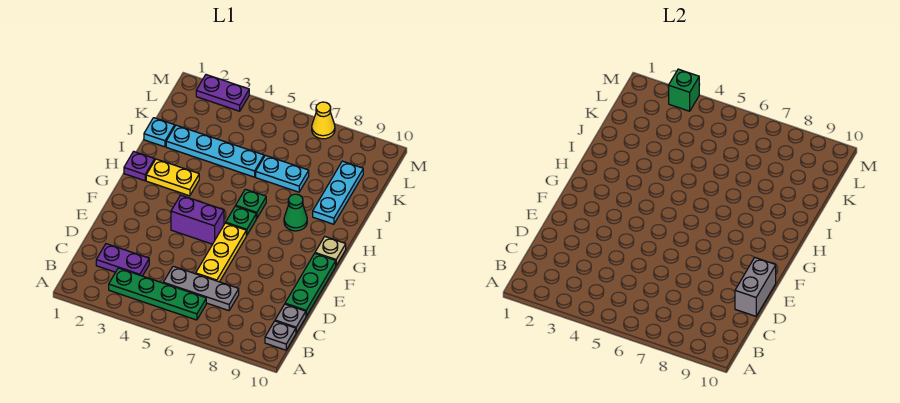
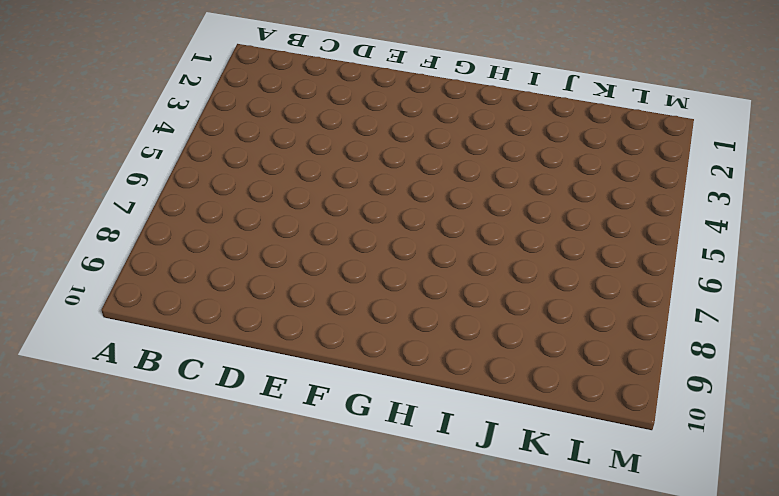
none -> green 1x4 plate [109,268,206,320]
none -> grey 1x1 plate [265,321,296,350]
none -> purple 1x2 plate [96,244,149,276]

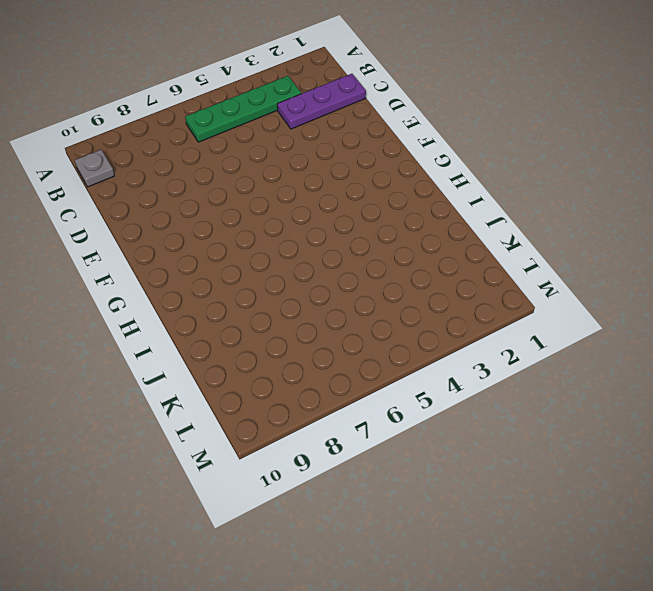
purple 1x3 plate [277,74,366,129] -> purple 1x2 plate [96,244,149,276]
none -> grey 1x3 plate [163,266,239,311]
none -> grey 1x1 plate [275,304,306,333]
none -> yellow 1x3 plate [196,223,246,282]

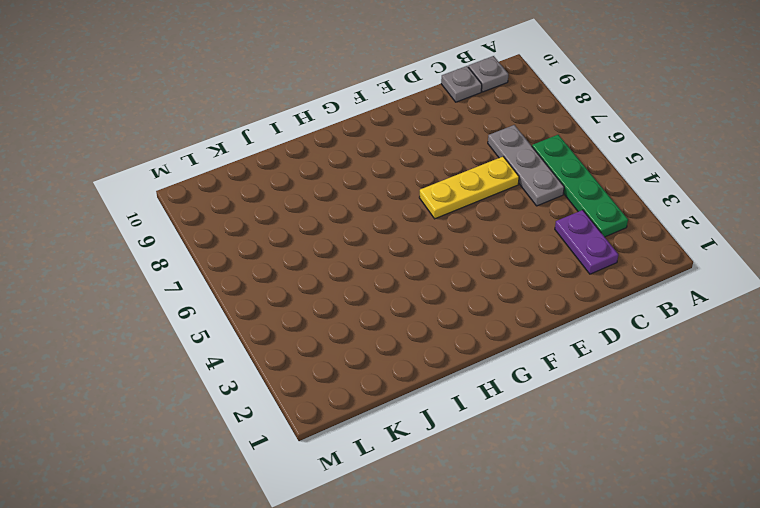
none -> green 1x3 plate [285,254,336,316]
none -> purple 1x2 brick [171,195,224,244]
none -> green 1x1 plate [226,206,256,235]

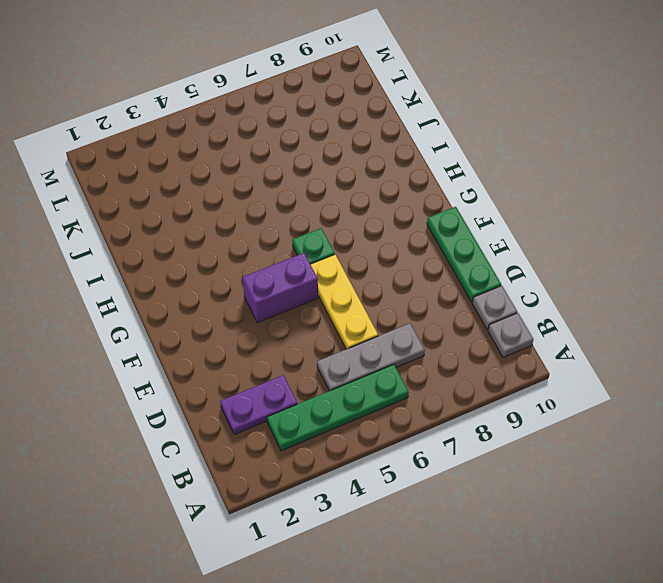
none -> tan 1x1 plate [315,237,346,265]
none -> purple 1x1 plate [124,151,155,181]
none -> yellow 1x2 plate [146,159,199,196]

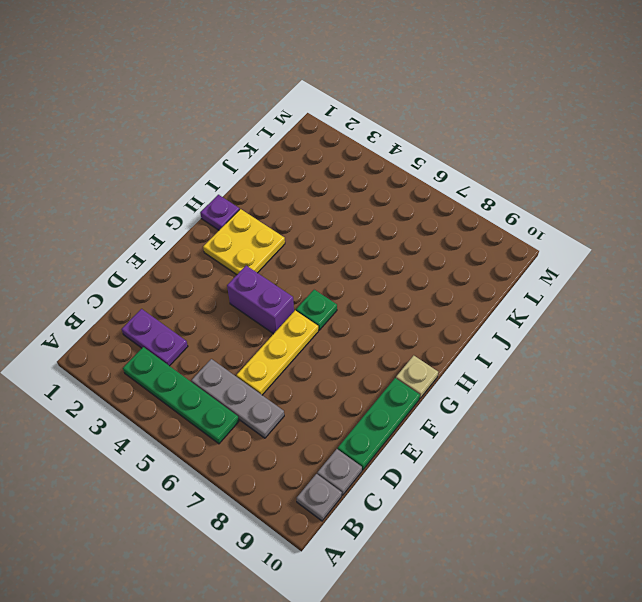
yellow 2x2 plate [203,209,285,275] -> yellow 1x2 plate [146,159,199,196]
none -> green 1x1 plate [236,189,266,219]
none -> green 1x1 cone [284,194,307,231]
none -> cyan 1x3 plate [313,161,363,224]

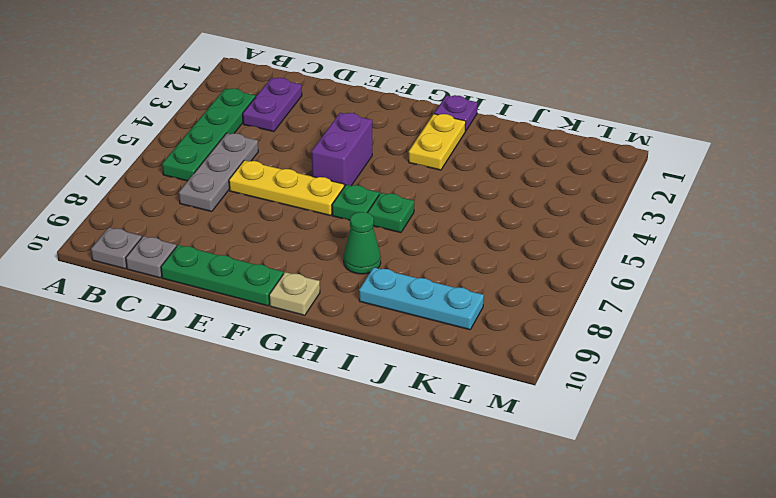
none -> cyan 1x1 plate [144,118,175,147]
none -> cyan 1x4 plate [166,125,264,177]
none -> cyan 1x2 plate [256,155,309,192]

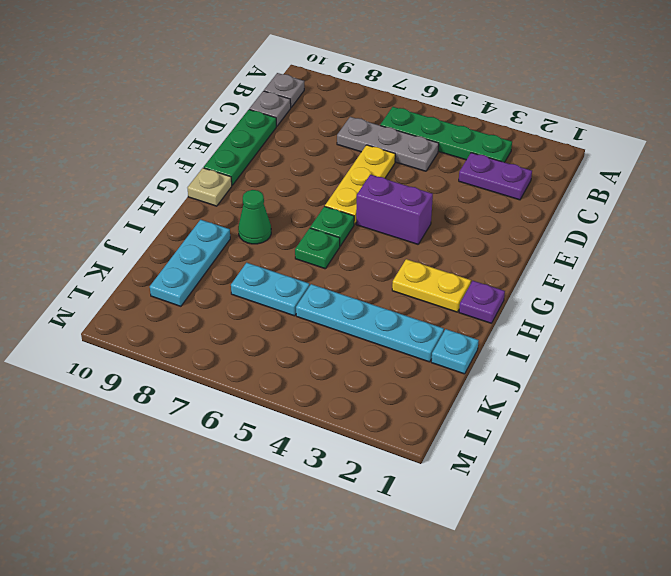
none -> purple 1x2 plate [196,75,249,111]
none -> yellow 1x1 cone [312,102,335,139]
none -> grey 1x2 brick [735,257,776,316]

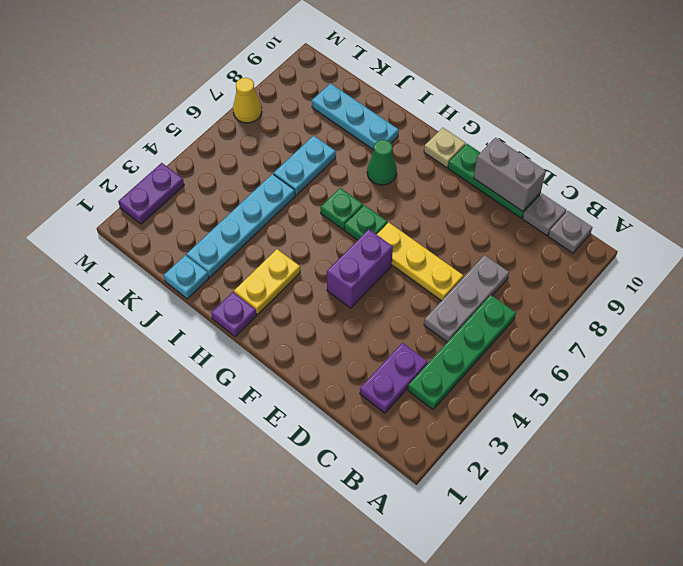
none -> green 1x1 brick [669,69,699,111]

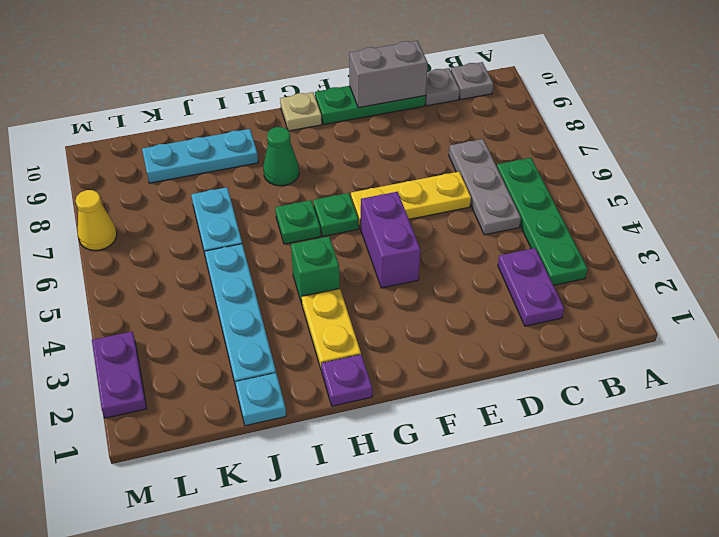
green 1x1 brick [291,236,340,304] -> green 1x1 brick moved to [669,69,699,111]

